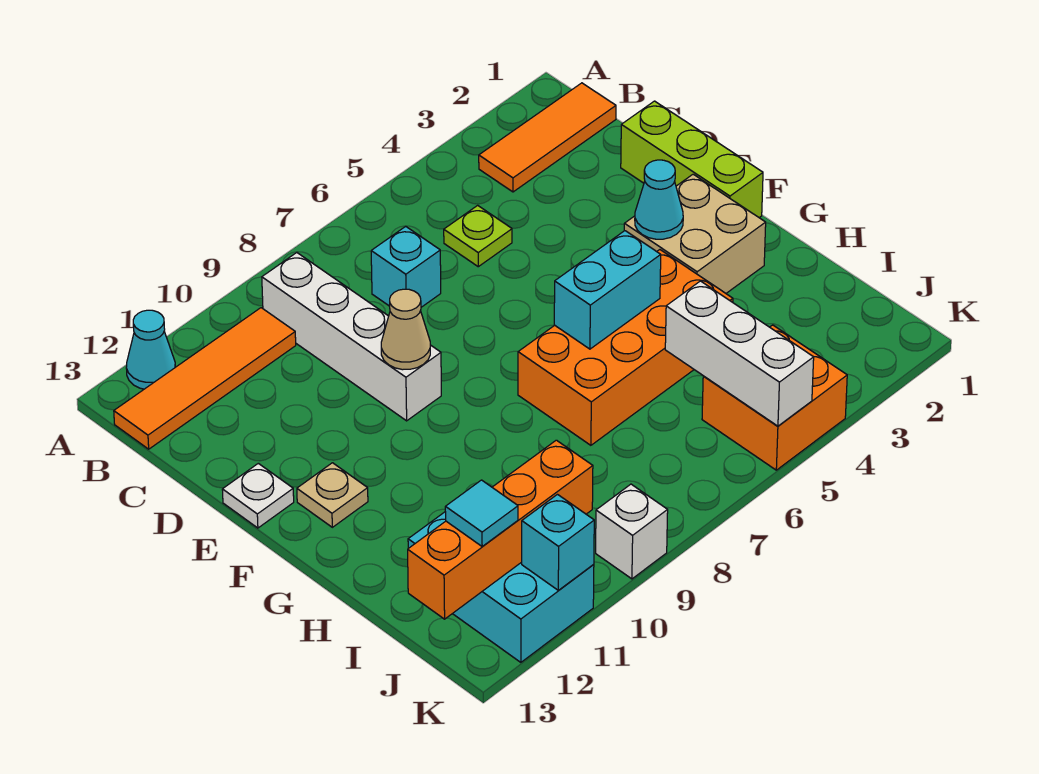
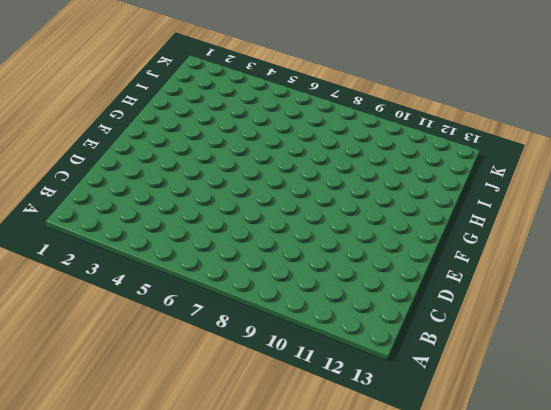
none -> cyan 1x1 cone [126,310,175,389]
none -> orange 1x3 tile [479,83,616,192]
none -> white 1x4 brick [262,253,441,421]

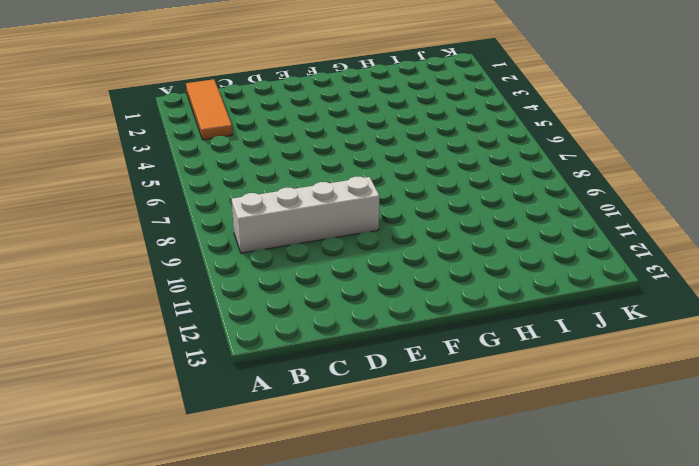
none -> cyan 1x1 cone [126,310,175,389]
none -> orange 1x4 tile [114,308,296,449]
none -> lime 1x1 plate [444,205,512,267]

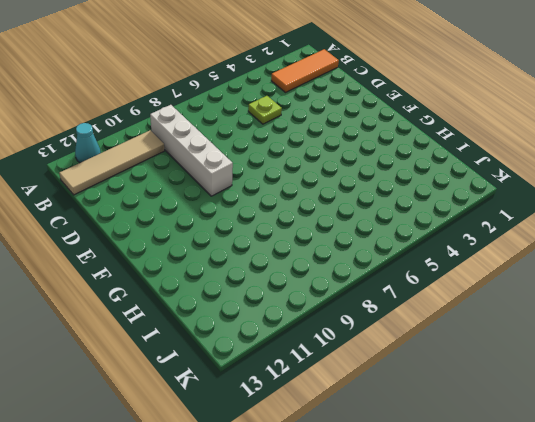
tan 1x4 tile [59,130,164,195] -> orange 1x4 tile [114,308,296,449]
none -> cyan 1x1 brick [371,226,441,307]
none -> lime 1x3 brick [621,101,763,218]
none -> white 1x1 plate [222,463,294,528]

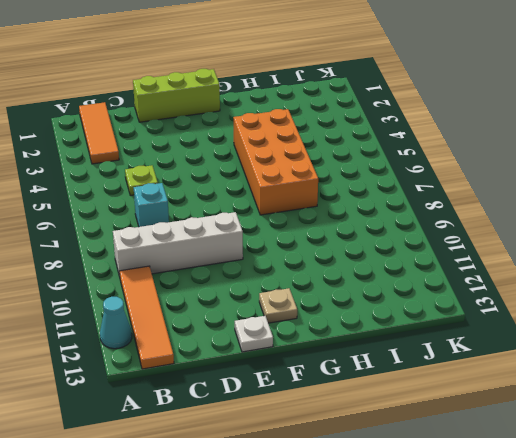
none -> tan 2x2 brick [624,174,766,293]
none -> cyan 2x3 brick [408,512,594,662]
none -> orange 2x2 brick [702,325,847,470]

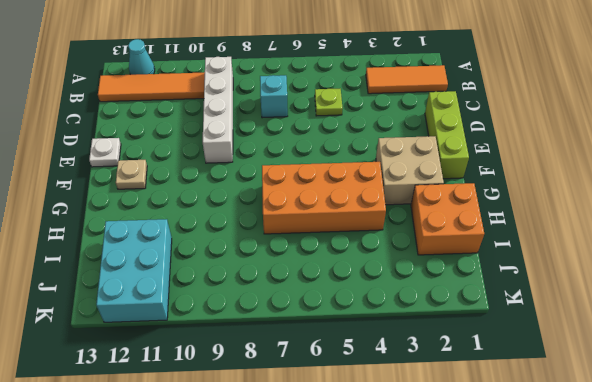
orange 2x2 brick [411,183,484,255] -> orange 2x2 brick moved to [702,325,847,470]
none -> white 1x1 brick [596,484,668,579]
none -> tan 1x1 cone [381,289,430,370]
none -> cyan 1x1 cone [635,160,683,239]

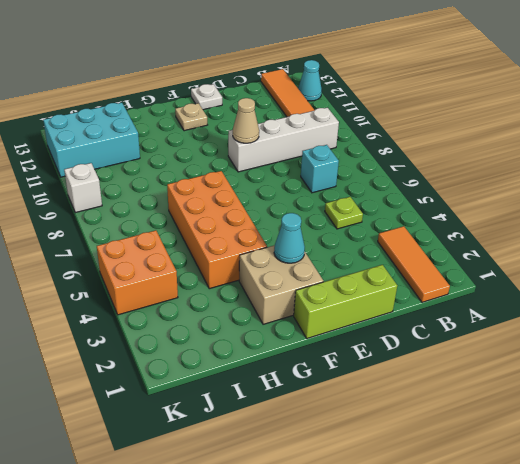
none -> cyan 1x2 brick [554,231,661,349]
none -> white 1x3 brick [665,281,814,426]
none -> orange 1x4 brick [408,440,593,619]

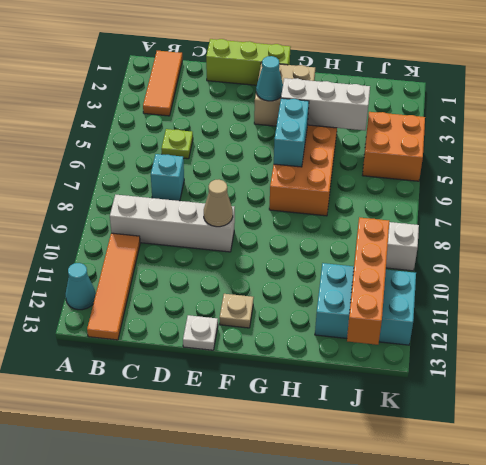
white 1x3 brick [281,78,370,130] -> white 1x3 brick moved to [665,281,814,426]
none -> cyan 1x1 brick [522,494,594,590]
none -> cyan 1x1 tile [445,480,518,547]

